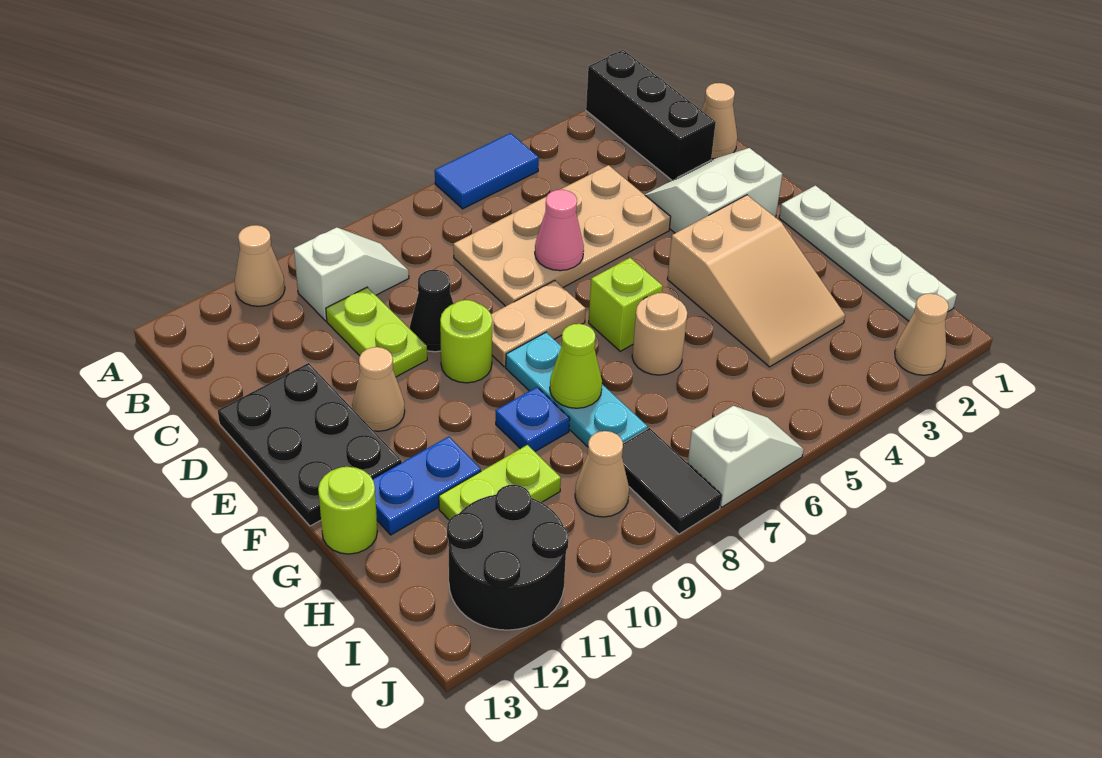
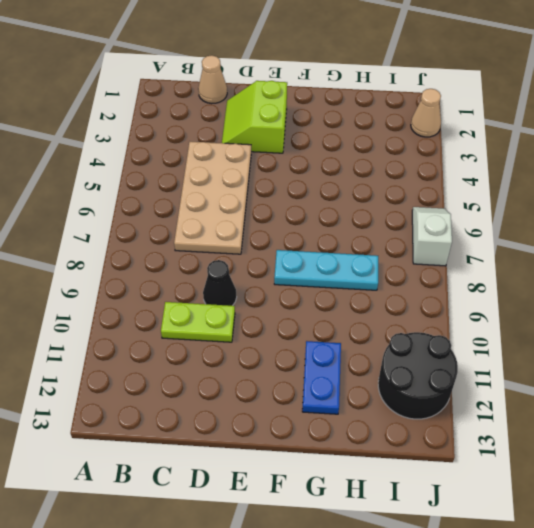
lime 2x2 slope [222,81,287,153] -> white 2x2 slope [645,148,782,233]
none -> black 1x3 brick [586,50,716,180]
none -> blue 1x2 tile [435,133,539,209]
none -> tan 1x1 cone [235,225,285,306]

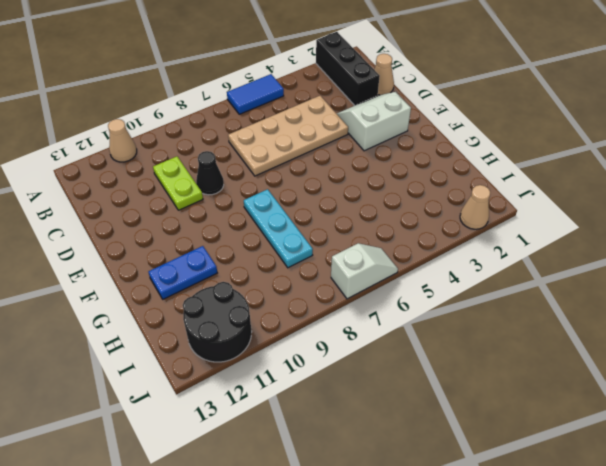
none -> white 1x2 slope [294,227,409,321]
none -> black 2x3 plate [218,363,402,526]
none -> tan 1x2 plate [491,280,586,367]

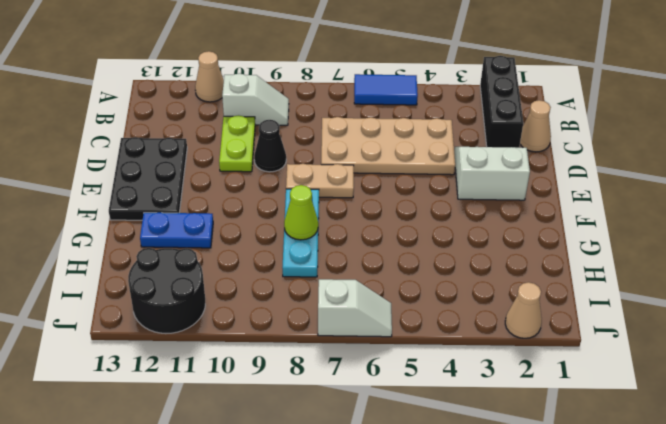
none -> lime 1x1 round brick [440,300,492,383]
none -> tan 1x1 cone [352,347,405,431]
none -> white 1x4 plate [779,185,957,321]

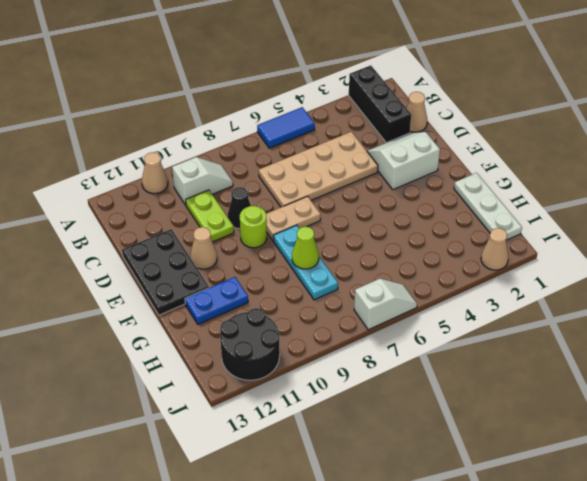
white 1x3 plate [454,173,522,240] -> white 1x4 plate [779,185,957,321]
none -> tan 2x3 slope [667,195,845,367]
none -> lime 1x1 brick [588,258,663,351]
none -> tan 1x1 round brick [632,293,687,375]

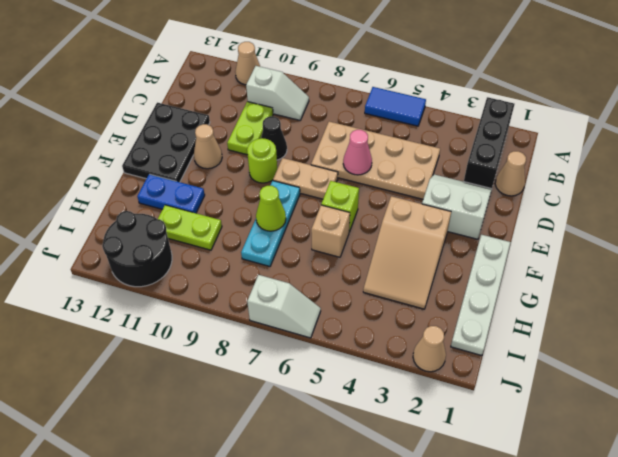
tan 1x1 brick [311,205,350,257] -> tan 1x1 round brick [632,293,687,375]
none -> blue 1x1 plate [496,387,570,451]
none -> lime 1x1 round brick [318,467,378,554]
none -> black 1x2 tile [622,428,722,534]

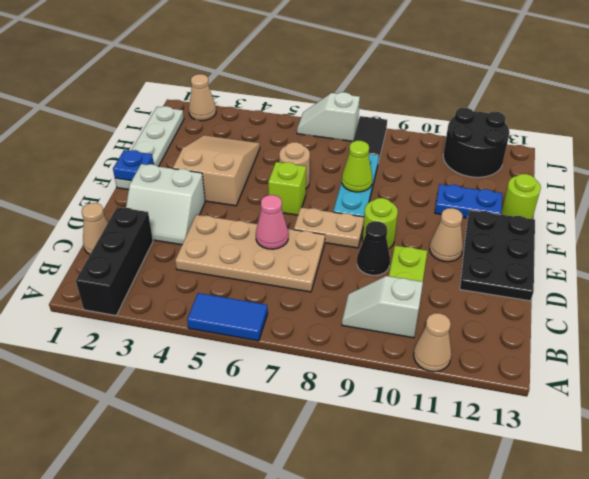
blue 1x1 plate [113,150,154,181] -> blue 1x1 plate moved to [496,387,570,451]
none -> lime 1x2 plate [439,445,561,520]
none -> tan 1x1 cone [575,431,629,517]

